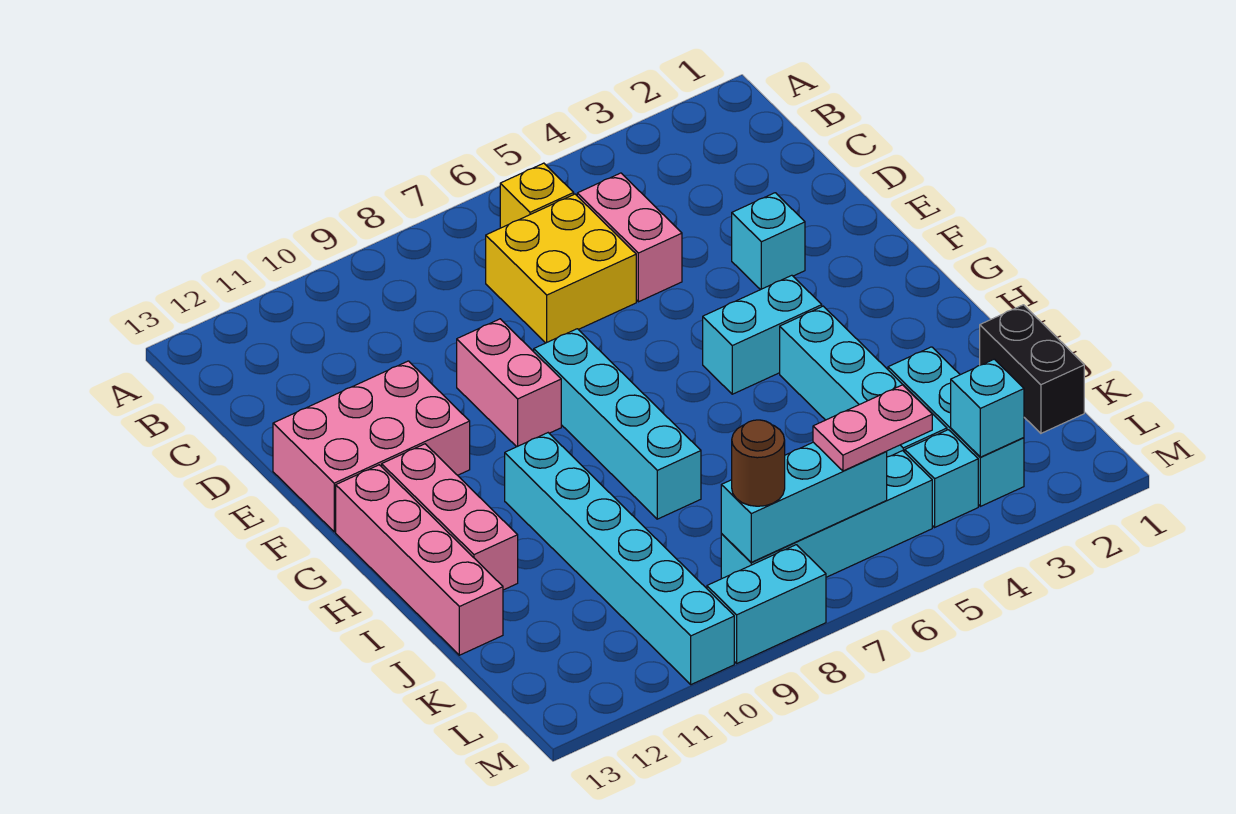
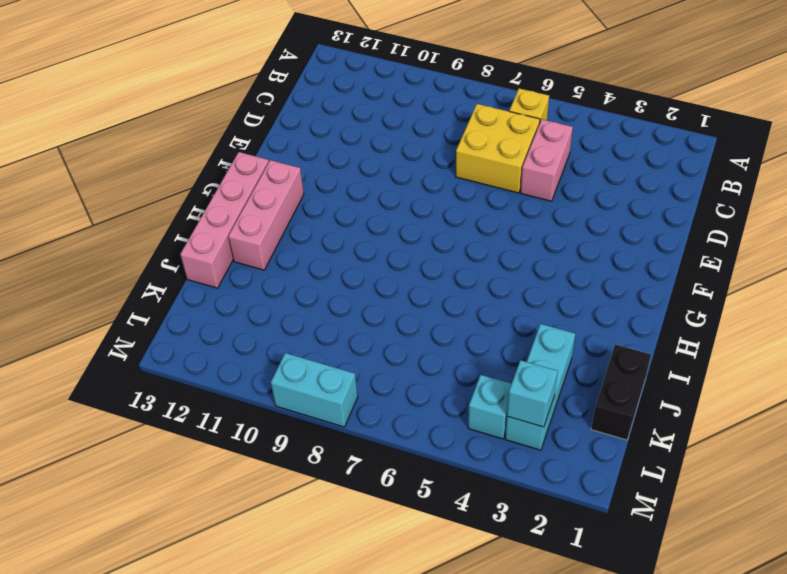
none -> cyan 1x1 brick [732,193,805,290]
none -> pink 1x2 brick [457,319,561,447]
none -> pink 2x3 brick [273,361,470,532]

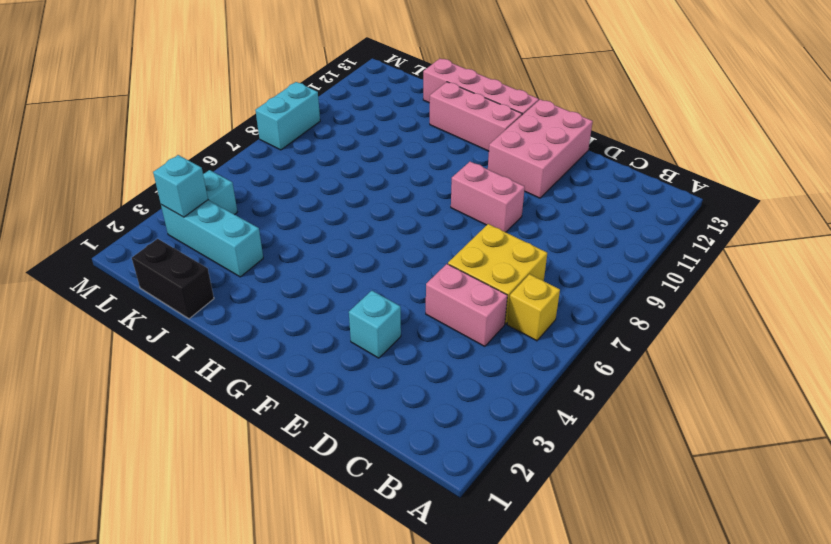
none -> cyan 1x4 brick [534,329,701,519]
none -> cyan 1x2 brick [703,275,822,394]
none -> cyan 1x4 brick [780,306,947,457]

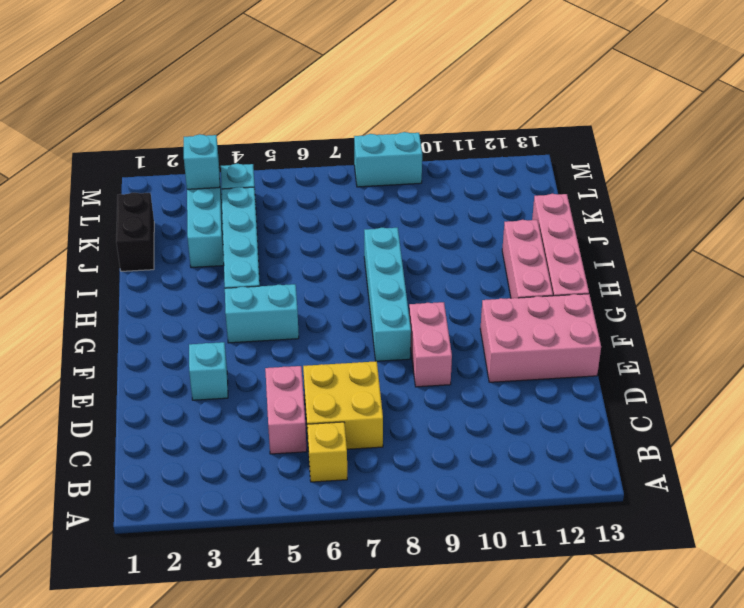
none -> cyan 1x6 brick [505,433,734,685]
none -> cyan 1x4 brick [721,451,932,579]
none -> cyan 1x3 brick [721,442,887,562]

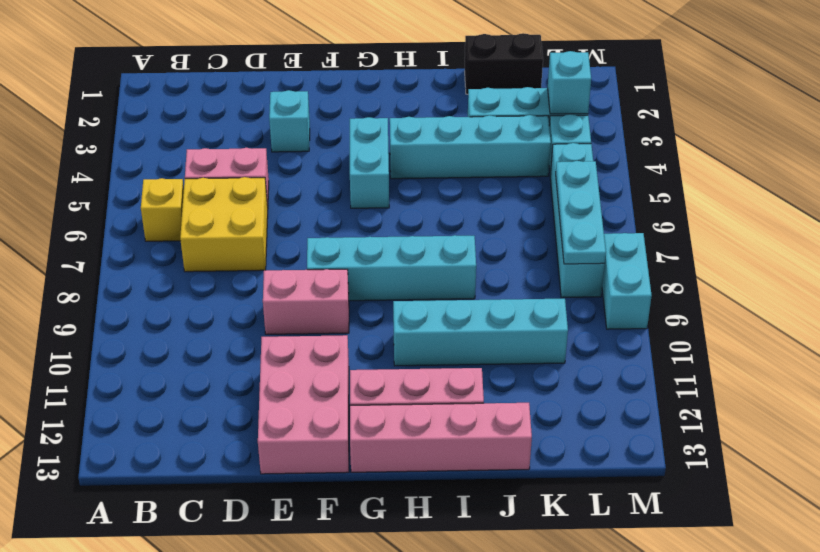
cyan 1x4 brick [393,299,568,366] -> cyan 1x6 brick [505,433,734,685]
cyan 1x3 plate [556,161,606,264] -> cyan 1x3 brick [721,442,887,562]
none -> pink 1x2 plate [813,385,932,471]
none -> brown 1x1 round brick [732,420,785,506]

